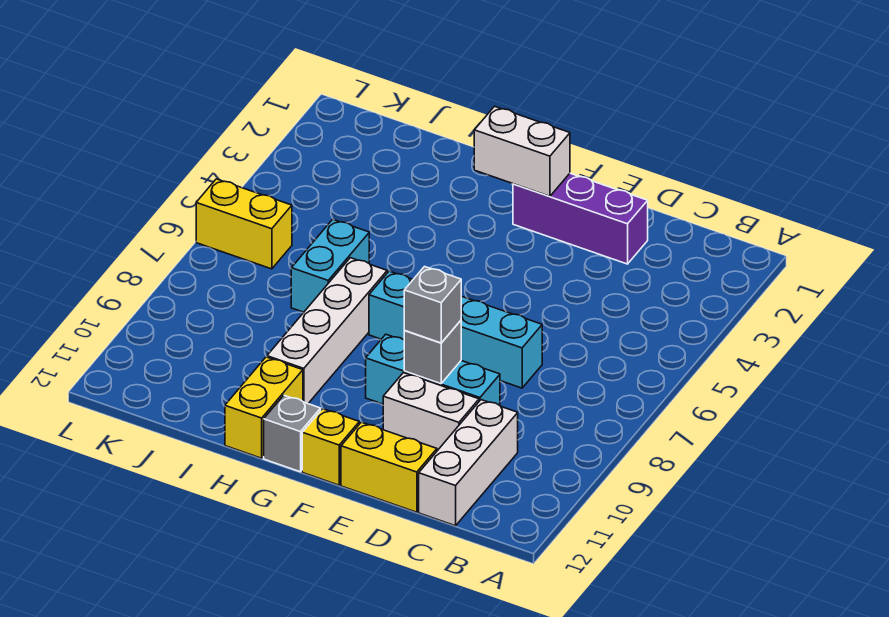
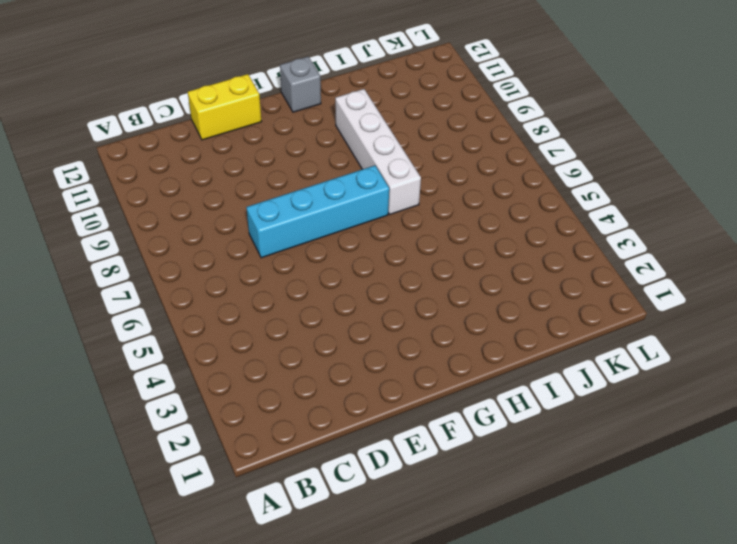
none -> white 1x3 brick [419,400,518,526]
none -> purple 1x3 brick [513,173,648,264]
none -> cyan 1x3 brick [366,334,500,405]

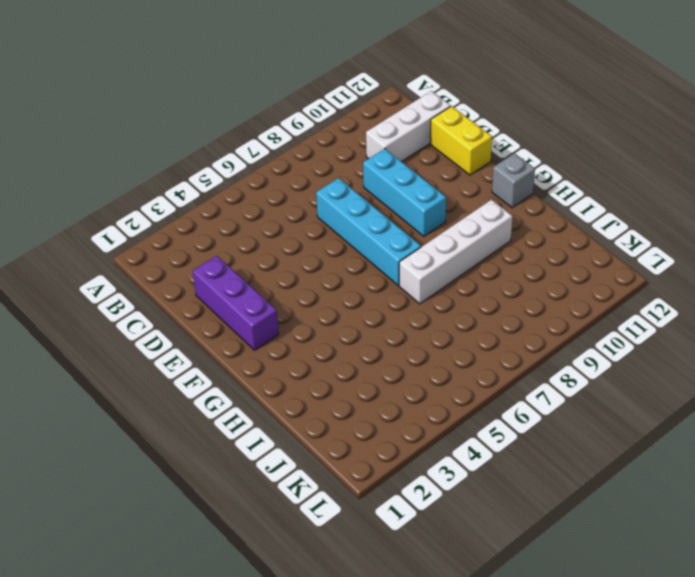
none -> white 1x2 brick [383,373,479,451]
none -> yellow 1x1 brick [302,409,359,485]
none -> yellow 1x2 brick [225,357,303,458]

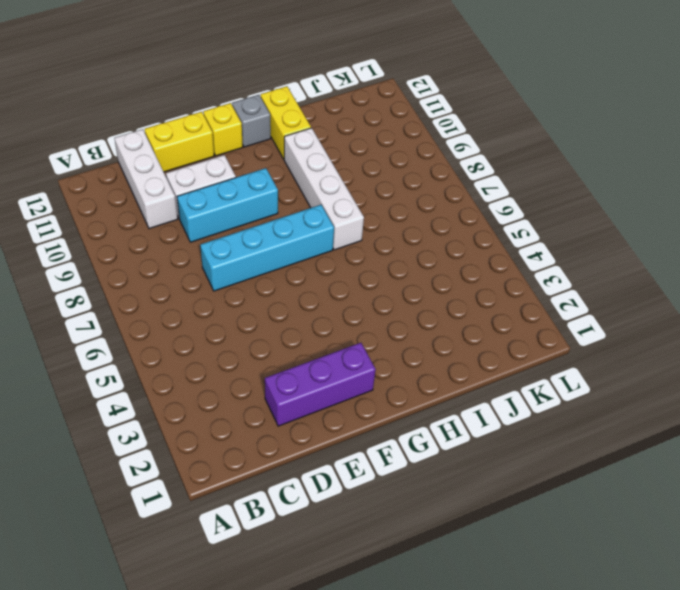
none -> cyan 1x2 brick [291,219,369,312]
none -> yellow 1x2 brick [196,179,292,269]
none -> grey 1x1 brick [404,321,461,384]

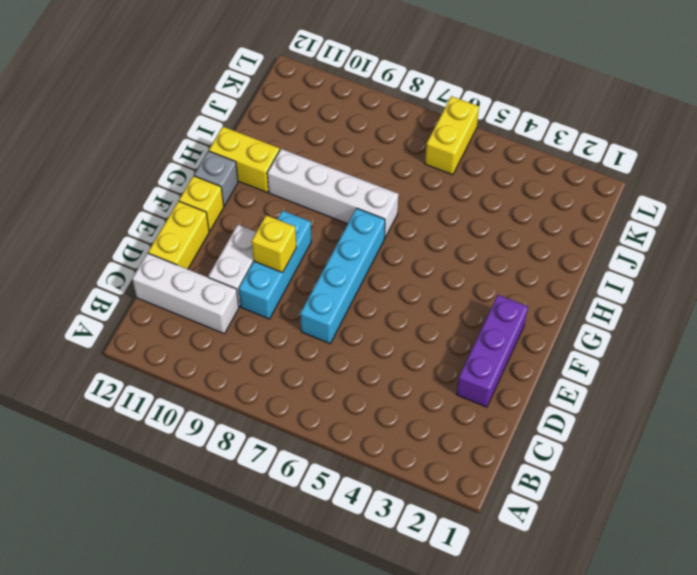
yellow 1x1 brick [252,215,296,273] -> grey 1x1 brick [404,321,461,384]
none -> cyan 1x2 brick [291,219,369,312]
none -> white 1x2 brick [474,106,570,196]
none -> grey 1x1 brick [404,267,461,343]

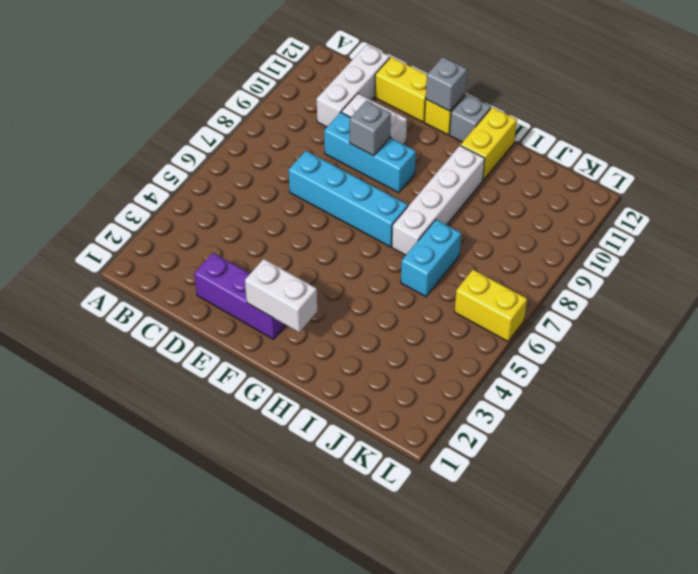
grey 1x1 brick [426,57,467,111] -> grey 1x1 brick moved to [404,267,461,343]

